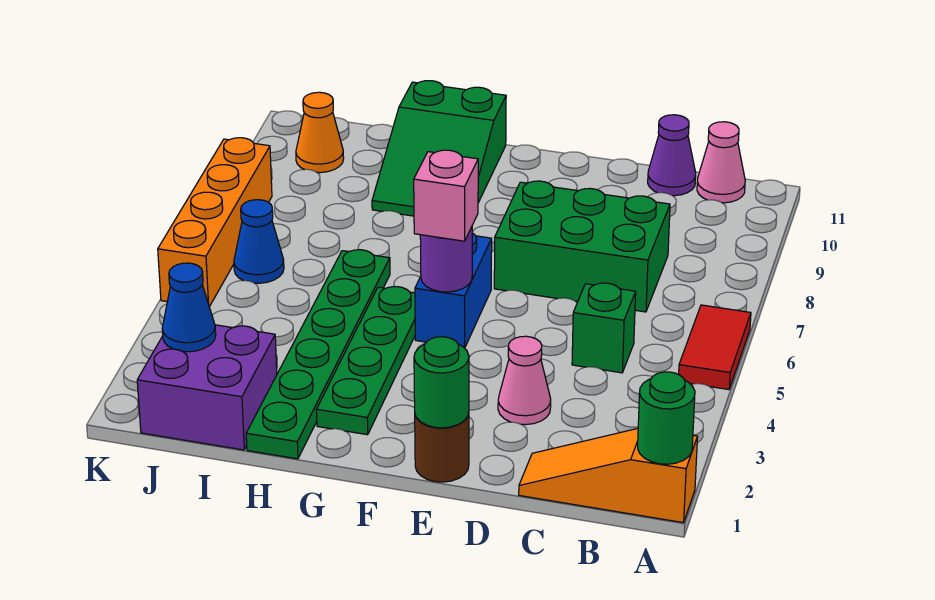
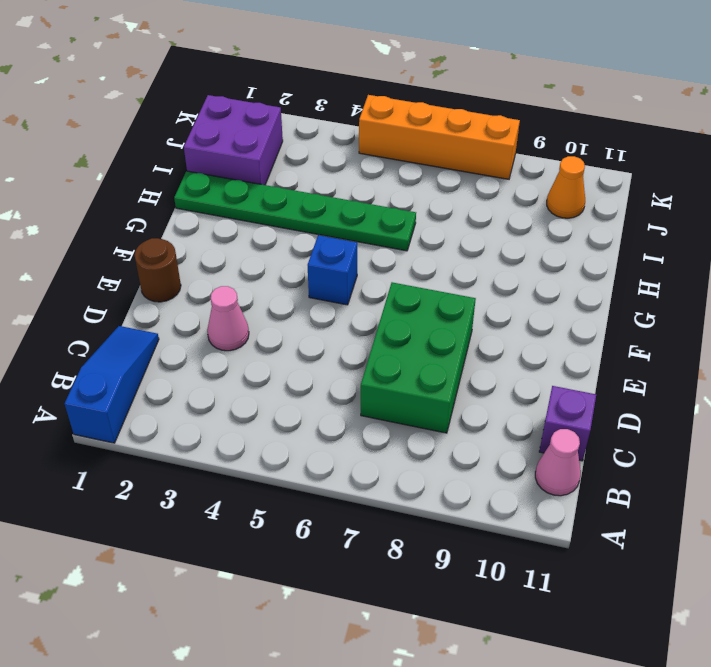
blue 1x3 slope [65,326,159,443] -> orange 1x3 slope [519,429,698,523]
purple 1x1 brick [539,386,596,461] -> purple 1x1 cone [648,115,696,196]
blue 1x1 brick [308,235,357,305] -> blue 1x2 brick [415,233,492,348]
none -> red 1x2 tile [679,305,751,390]
none -> green 1x1 brick [572,283,636,373]
none -> green 1x4 plate [317,287,415,435]

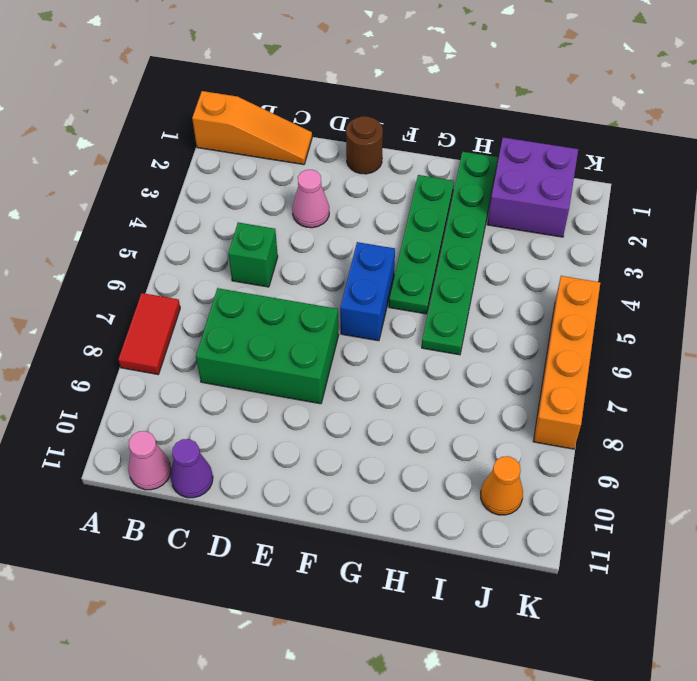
red 1x2 tile [118,293,180,374] -> red 1x2 tile moved to [679,305,751,390]
none -> green 2x3 slope [372,81,506,216]
none -> blue 1x1 cone [234,200,284,283]
none -> green 1x1 round brick [638,372,695,464]

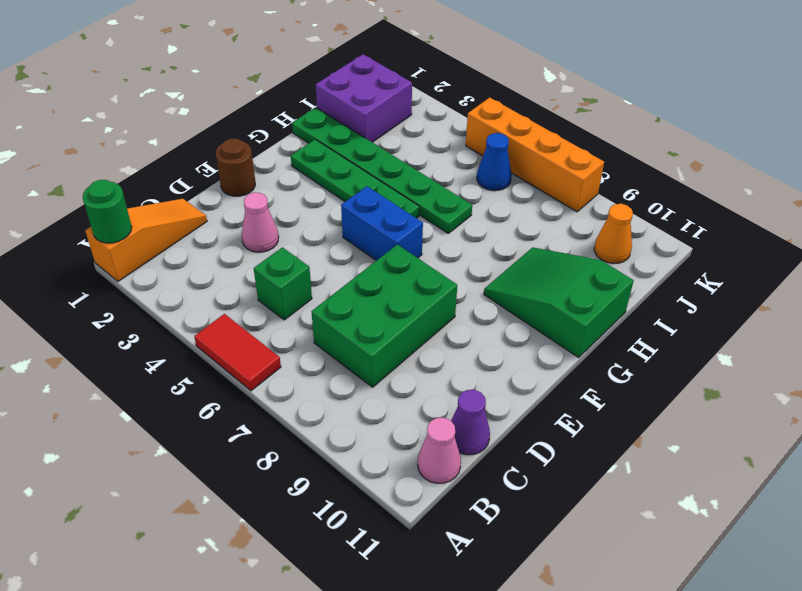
none -> green 1x1 round brick [414,337,469,428]
none -> purple 1x1 round brick [420,227,472,292]
none -> blue 1x1 cone [162,263,216,352]

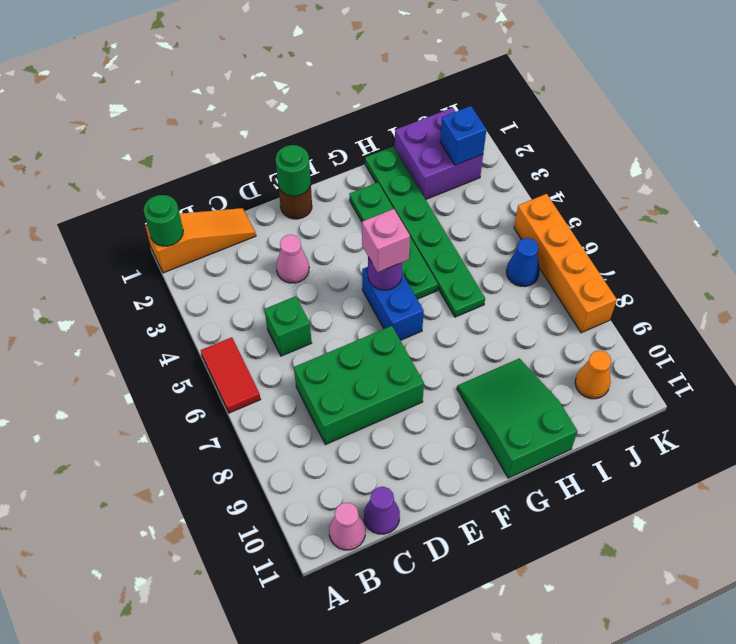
blue 1x1 brick [440,106,486,165] -> blue 1x1 cone [162,263,216,352]

